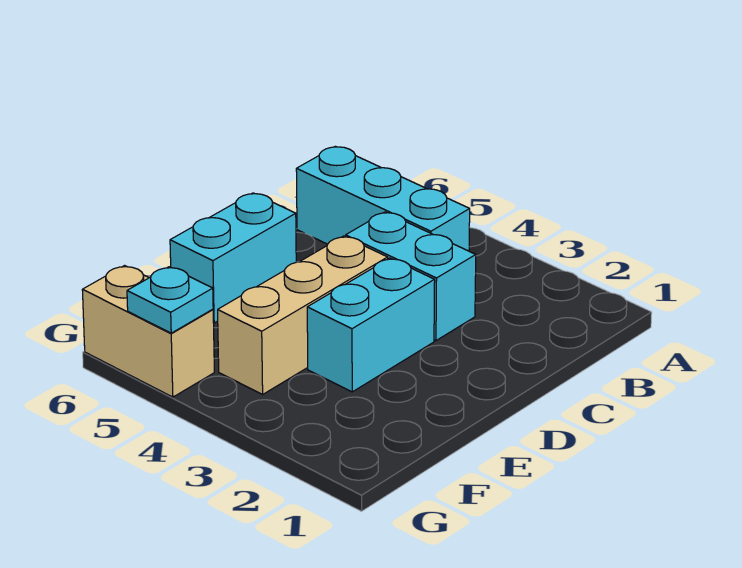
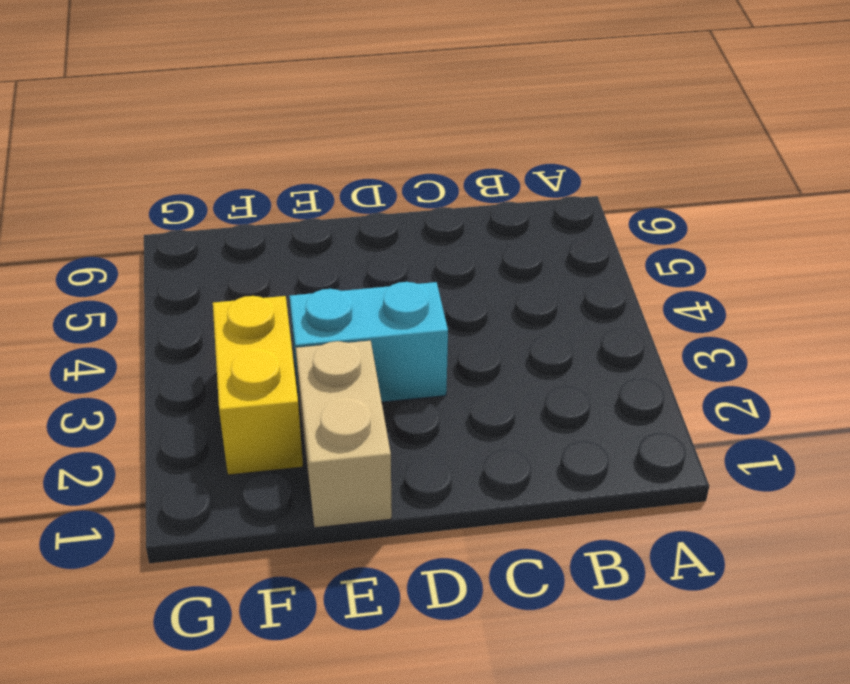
tan 1x2 brick [296,341,392,528] -> tan 1x2 brick moved to [82,266,214,397]
yellow 1x2 brick [213,296,303,475] -> none
none -> cyan 1x3 brick [296,146,470,251]
none -> cyan 1x2 brick [346,212,476,341]

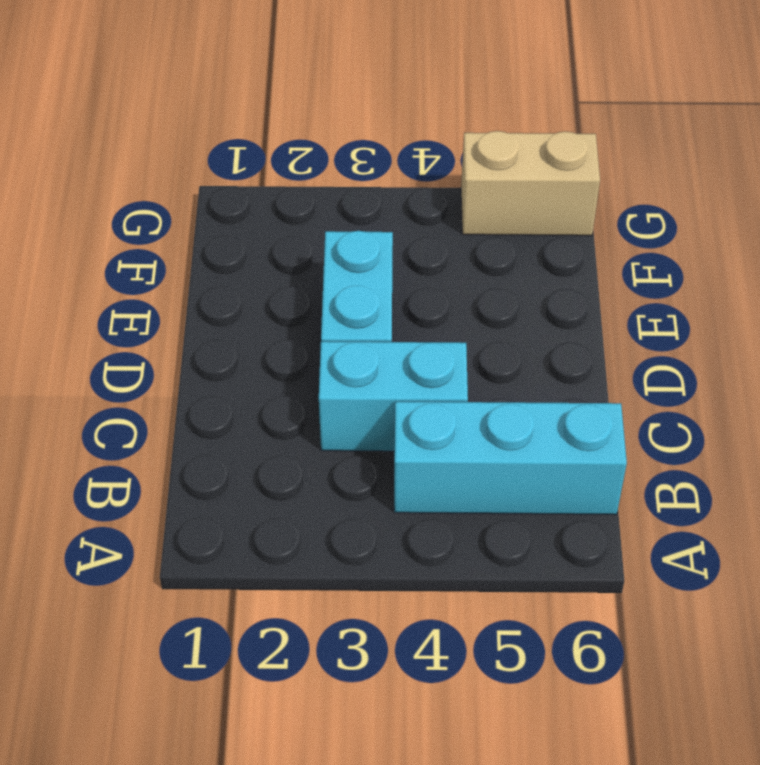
none -> tan 1x3 brick [218,236,388,394]
none -> cyan 1x2 brick [170,193,296,323]

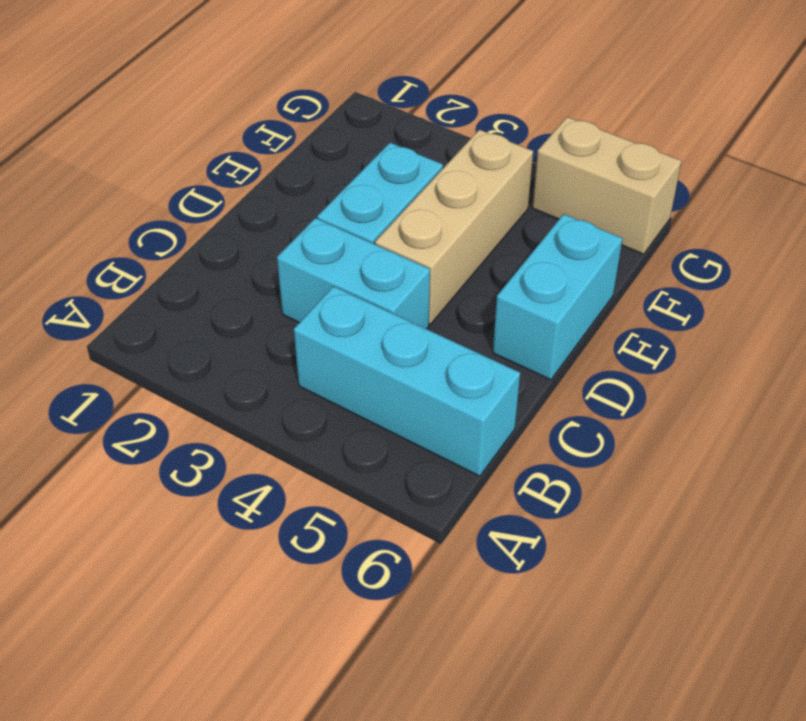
none -> cyan 1x1 plate [127,267,213,333]

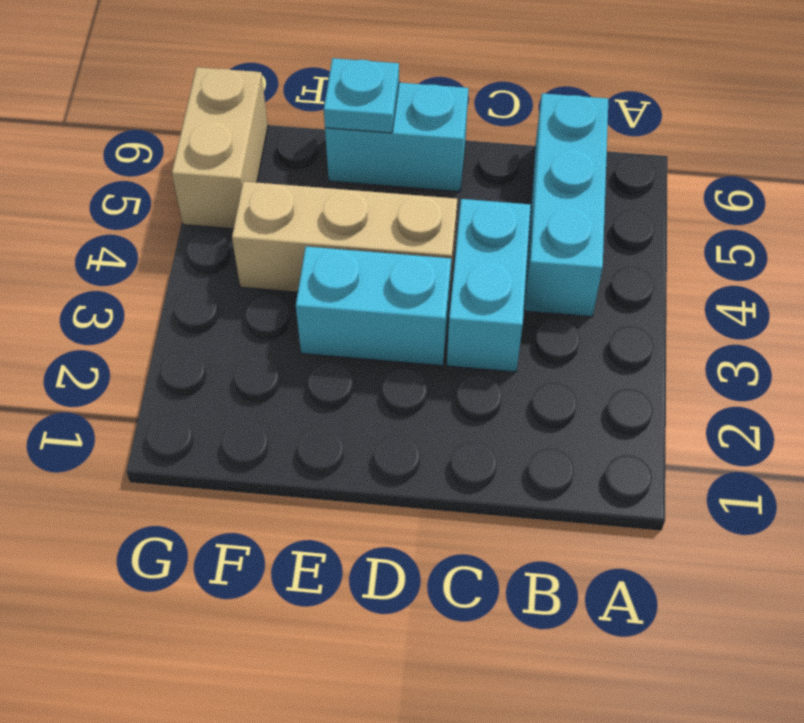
cyan 1x1 plate [324,58,399,133] -> cyan 1x1 plate moved to [127,267,213,333]

